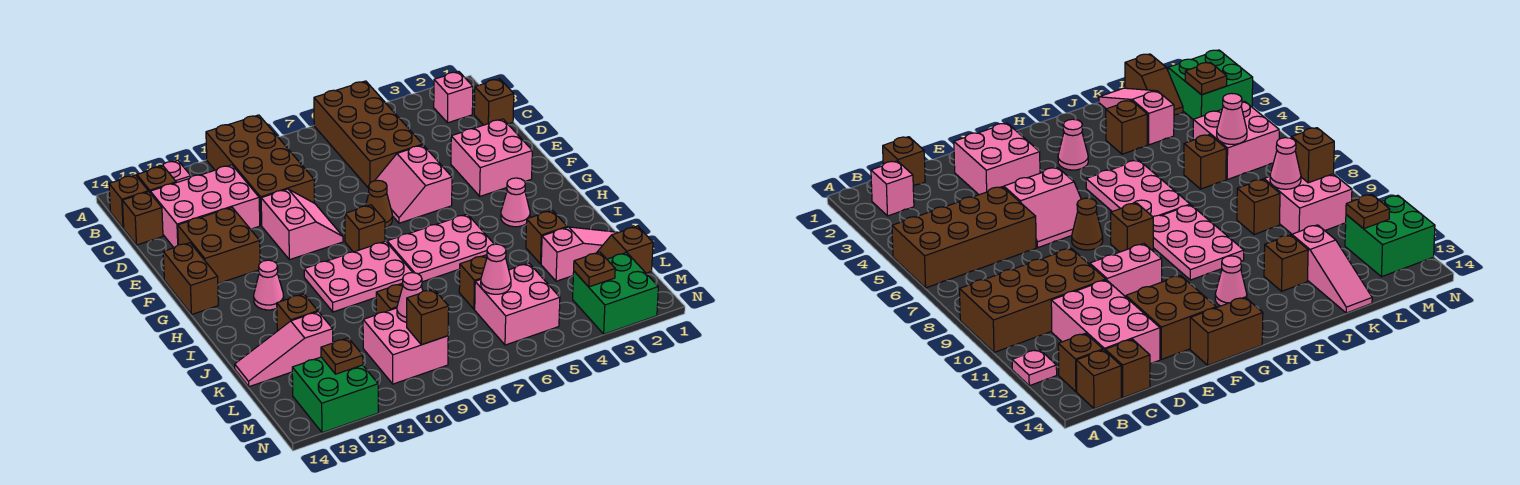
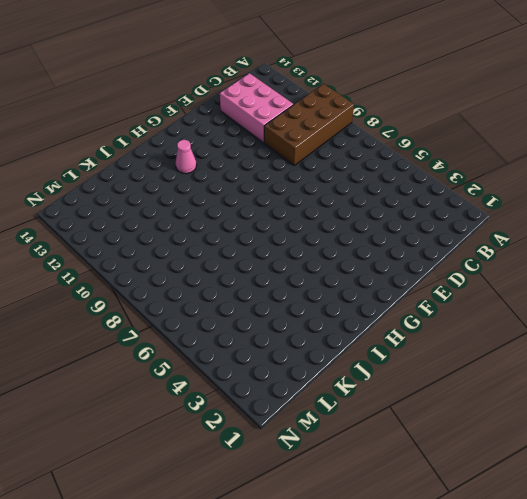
none -> brown 2x4 brick [314,81,423,188]
none -> pink 1x1 plate [158,160,191,183]
none -> pink 1x1 brick [434,72,473,123]
none -> brown 1x1 brick [137,166,176,192]

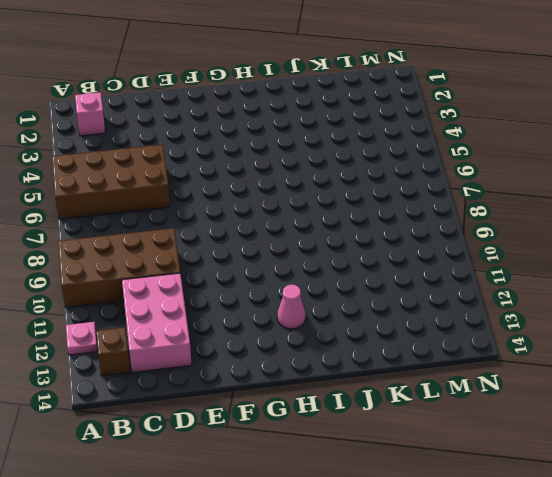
none -> brown 1x1 brick [109,175,148,228]
none -> brown 1x1 brick [474,79,514,125]
none -> brown 1x1 brick [122,192,163,245]
none -> pink 2x2 brick [451,119,532,196]

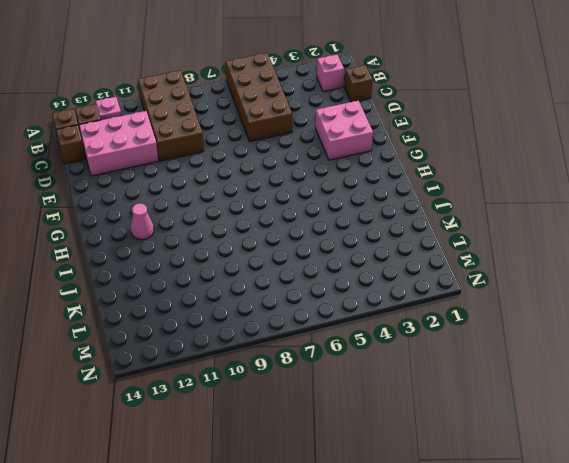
none -> pink 2x2 slope [375,145,452,223]
none -> pink 2x2 slope [261,189,343,260]
none -> brown 2x2 brick [178,207,260,283]
none -> brown 1x1 cone [366,180,392,228]

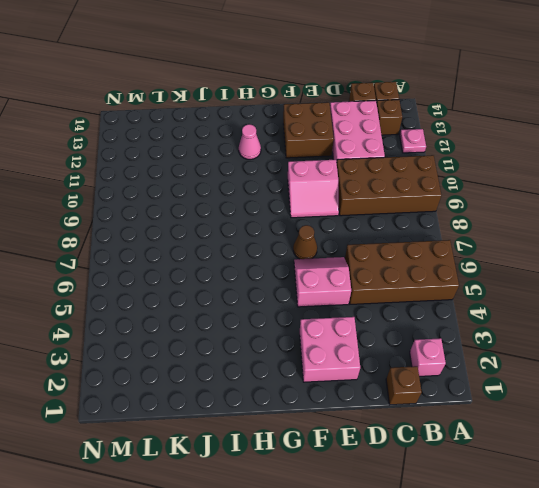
none -> brown 1x2 brick [163,243,218,315]
none -> brown 1x1 brick [345,205,385,252]
none -> pink 1x1 cone [501,178,530,227]
none -> pink 2x3 plate [387,214,494,282]

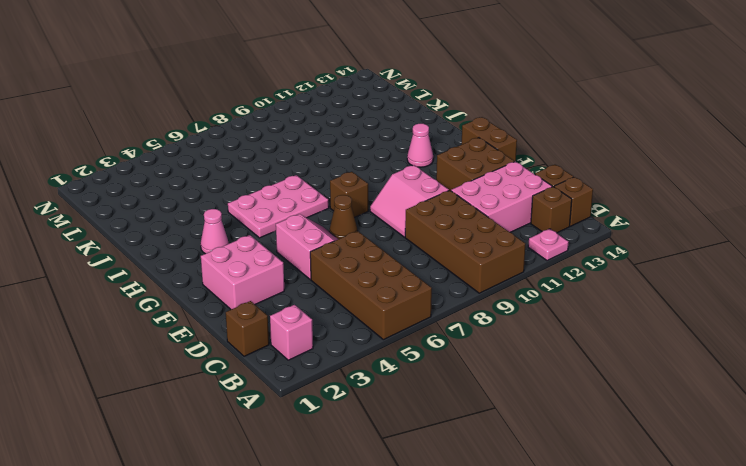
none -> pink 2x3 plate [304,241,413,312]
none -> brown 1x1 brick [526,210,567,264]
none -> brown 1x1 brick [277,294,318,331]
none -> pink 1x3 slope [541,227,618,281]

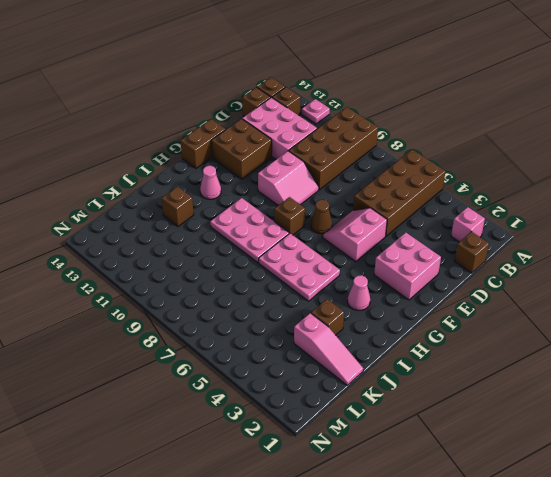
none -> brown 1x1 brick [459,255,487,309]
none -> brown 1x1 brick [376,283,403,314]
none -> pink 1x3 slope [235,312,333,387]
none -> brown 1x2 slope [597,226,653,273]

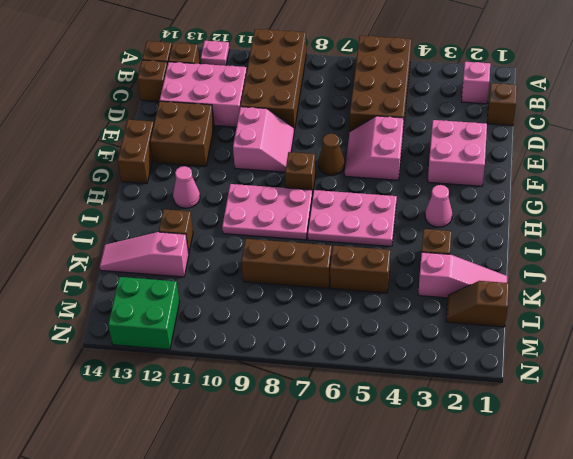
brown 1x2 brick [330,245,390,293] -> brown 1x1 brick [459,255,487,309]
brown 1x3 brick [242,239,332,288] -> brown 1x1 brick [376,283,403,314]
none -> pink 2x2 brick [475,263,560,345]
none -> pink 2x2 brick [363,308,448,384]
none -> green 2x2 brick [573,253,658,334]
none -> pink 1x1 cone [481,244,511,294]

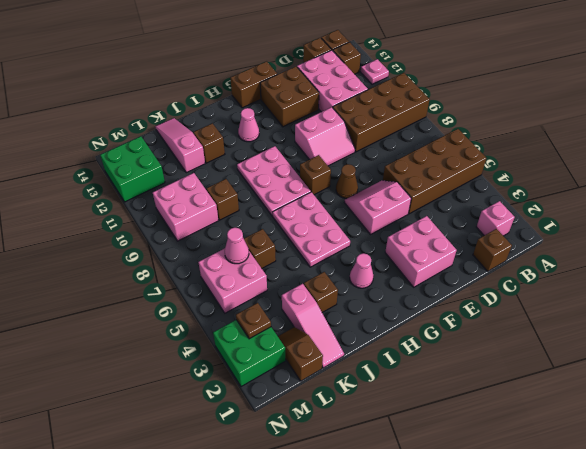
none -> pink 1x1 cone [397,273,423,322]
none -> brown 1x1 brick [407,289,449,345]
none -> brown 1x1 plate [321,338,363,374]

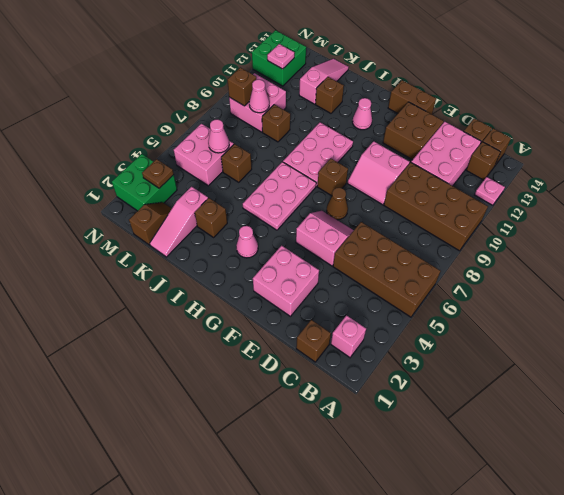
pink 1x1 plate [267,44,294,69] -> brown 1x1 plate [321,338,363,374]

